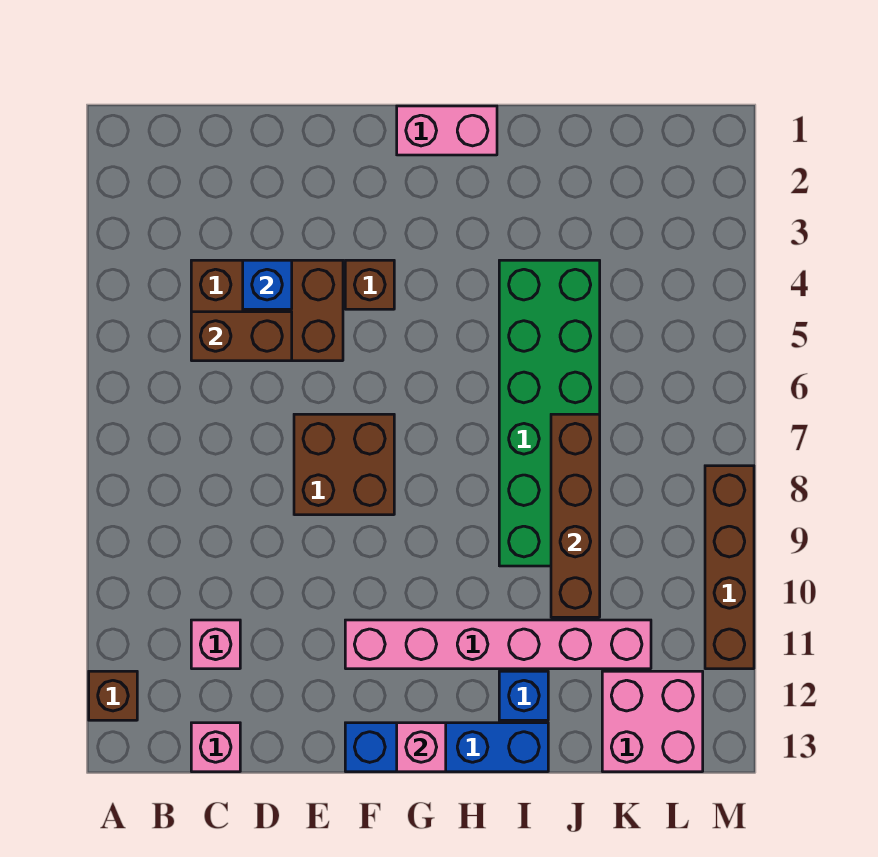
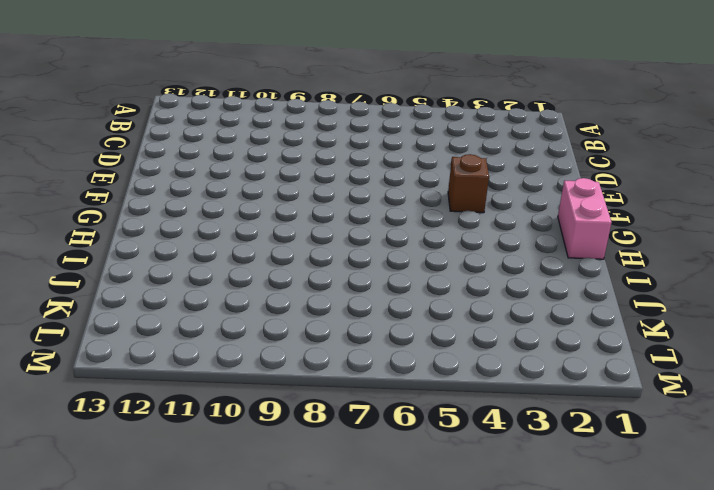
none -> brown 1x1 brick [89,671,137,720]
none -> brown 2x3 brick [191,260,343,361]
none -> pink 1x1 brick [191,620,240,669]

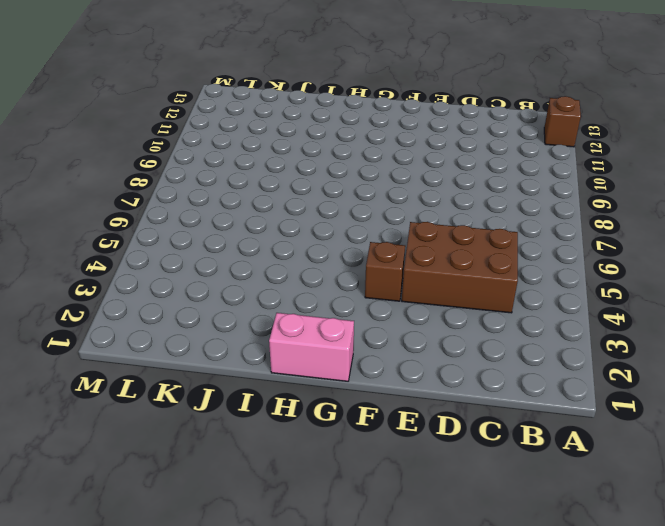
none -> pink 1x1 brick [191,620,240,669]
none -> pink 1x1 brick [191,723,240,772]
none -> brown 2x2 brick [294,414,394,515]

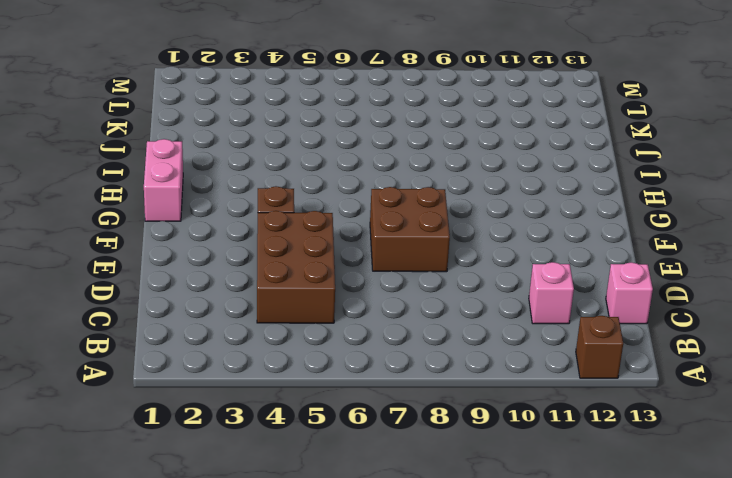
none -> pink 1x6 brick [345,620,651,669]
none -> blue 1x4 brick [345,723,548,772]
none -> green 2x6 brick [499,260,600,566]

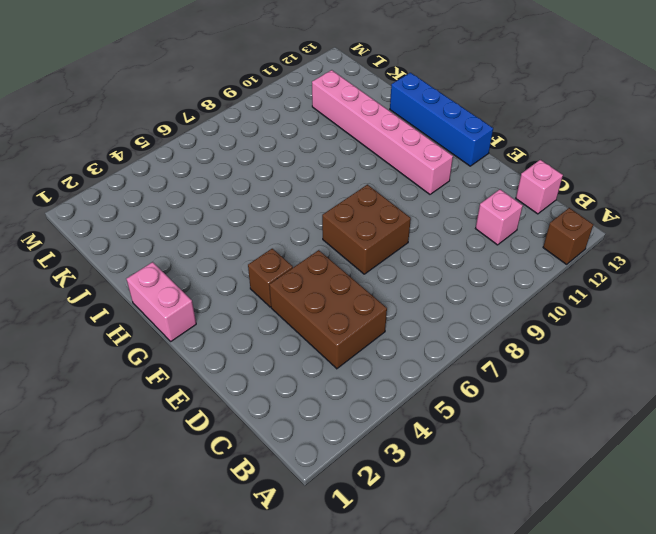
none -> green 2x6 brick [499,260,600,566]
none -> blue 1x1 brick [499,671,548,720]
none -> pink 2x2 brick [602,671,703,772]

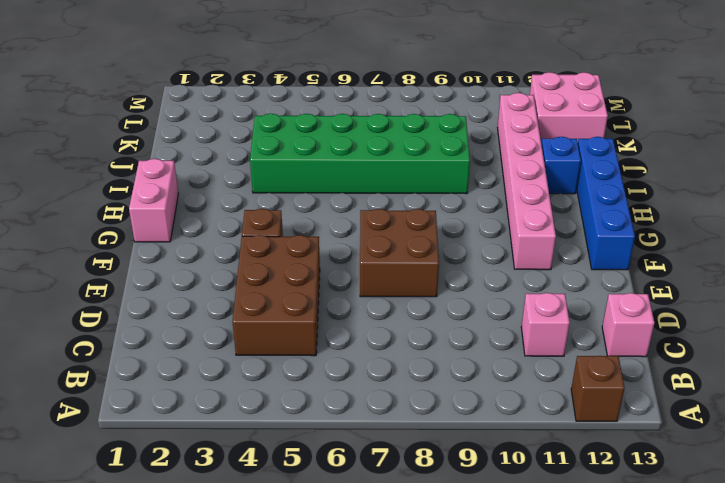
none -> brown 1x4 brick [705,466,754,669]
none -> brown 1x2 brick [191,312,292,361]
none -> blue 1x1 brick [243,260,292,309]

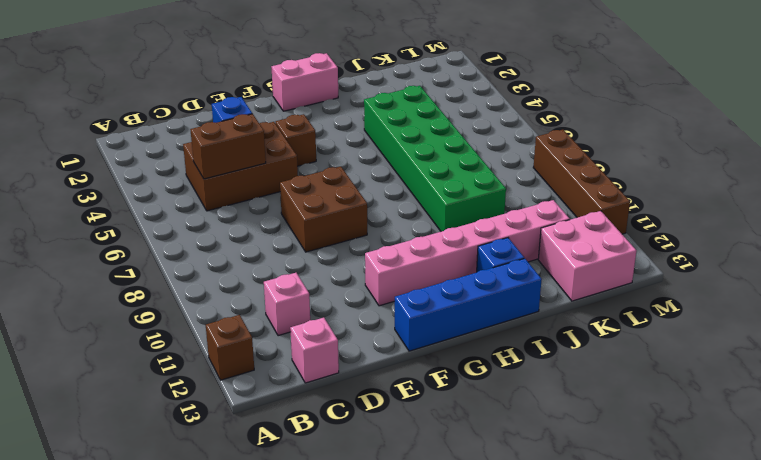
none -> pink 1x1 brick [397,723,446,772]
none -> brown 1x4 brick [551,414,600,617]

